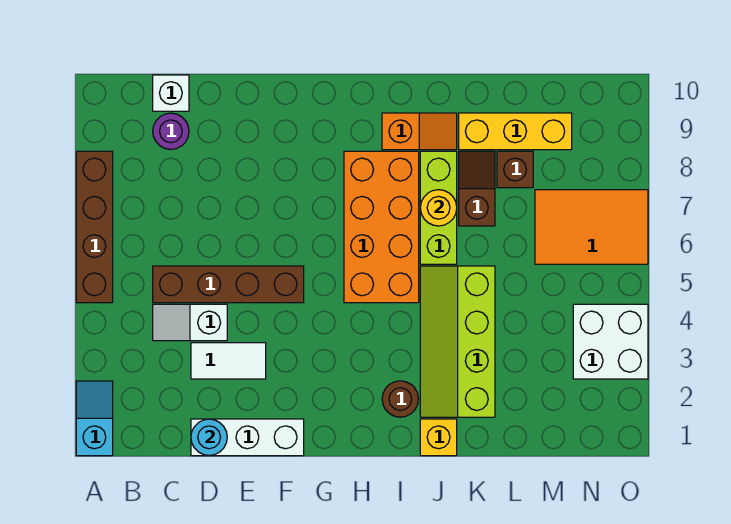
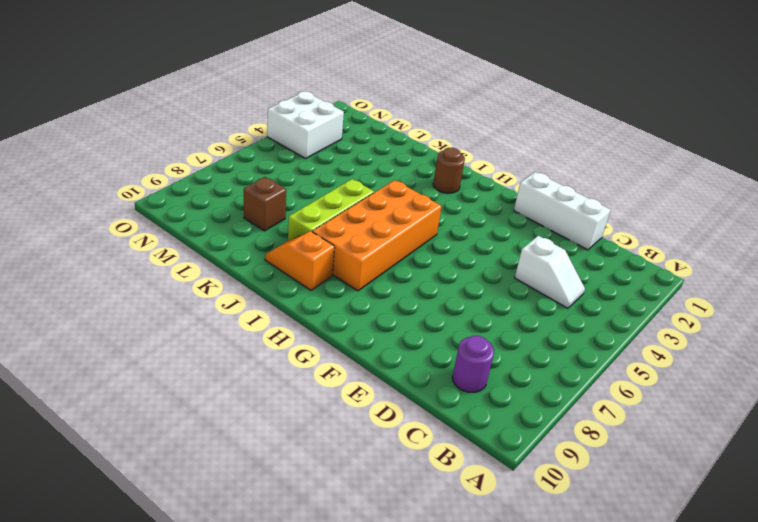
none -> cyan 1x2 slope [76,381,113,456]
none -> brown 1x4 brick [76,151,113,303]
none -> brown 1x4 brick [153,266,304,303]

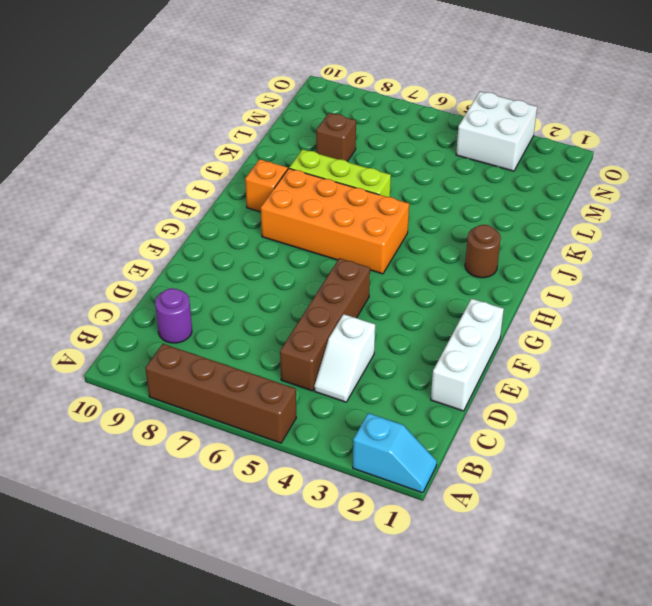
cyan 1x2 slope [353,413,437,493] -> cyan 1x2 slope turned to [76,381,113,456]
none -> white 1x1 brick [153,75,189,111]
none -> white 1x2 tile [191,343,266,379]
none -> yellow 1x1 brick [420,419,457,456]

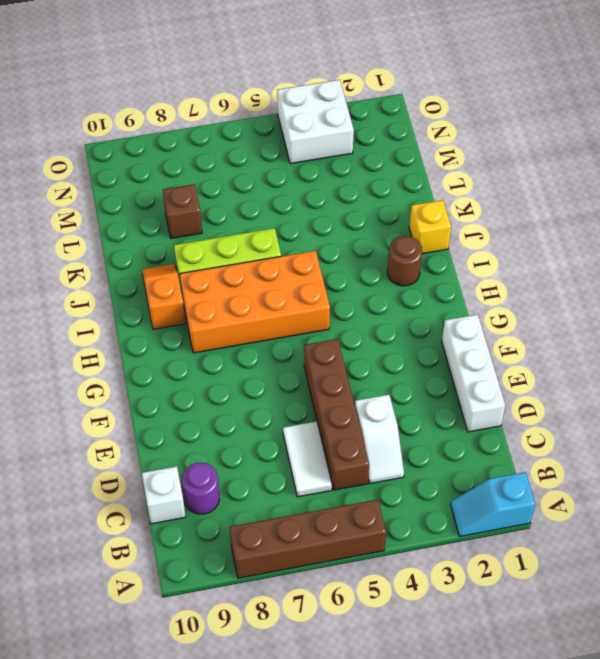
white 1x2 tile [283,421,332,497] -> white 1x2 tile moved to [191,343,266,379]
none -> lime 2x4 slope [420,266,495,417]
none -> brown 1x2 slope [459,151,495,226]
none -> yellow 1x3 brick [459,113,572,150]

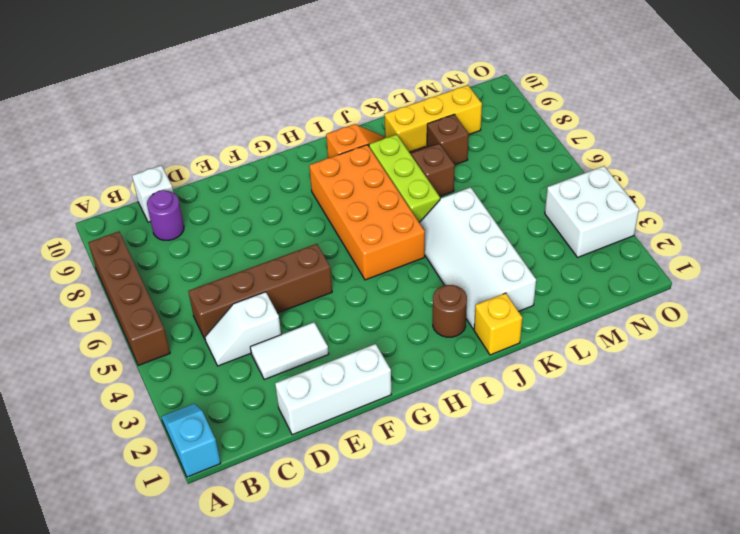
white 2x4 slope [419,187,536,329] -> lime 2x4 slope [420,266,495,417]
none -> orange 2x3 tile [535,190,648,264]
none -> cyan 1x1 round brick [191,419,227,456]
none -> yellow 1x1 round brick [420,190,457,226]

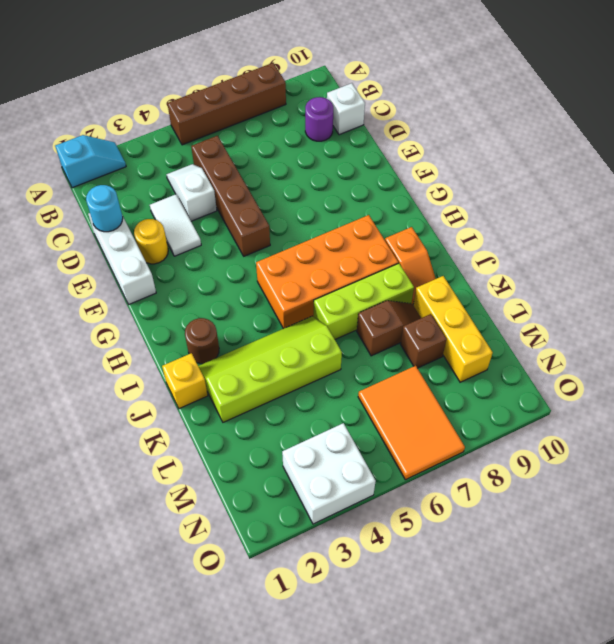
yellow 1x1 round brick [134,219,168,264] -> yellow 1x1 round brick moved to [420,190,457,226]

